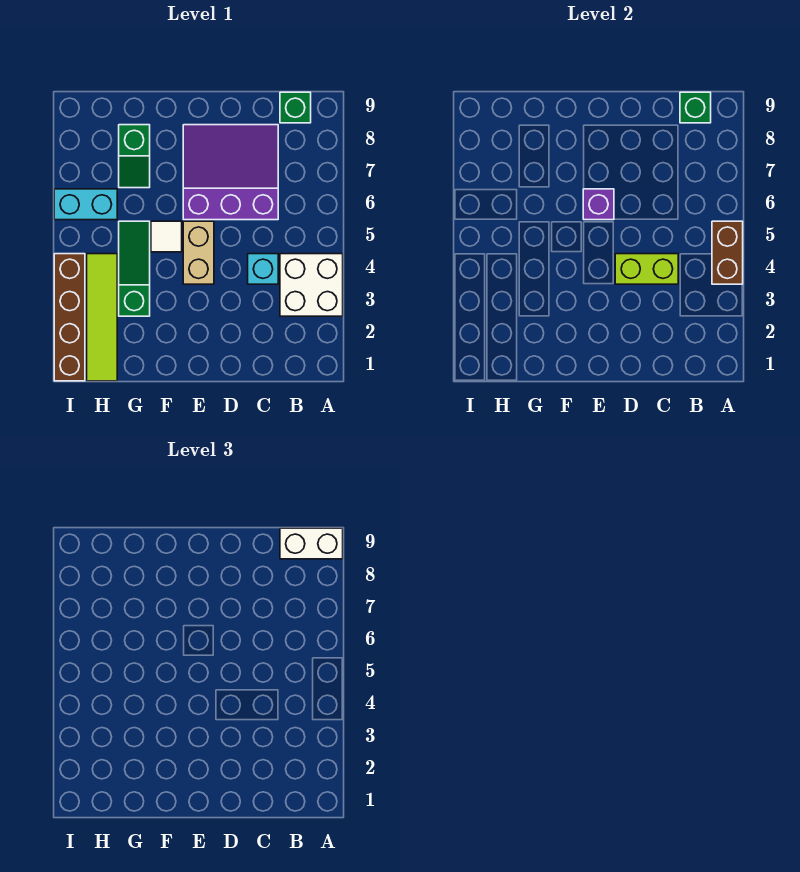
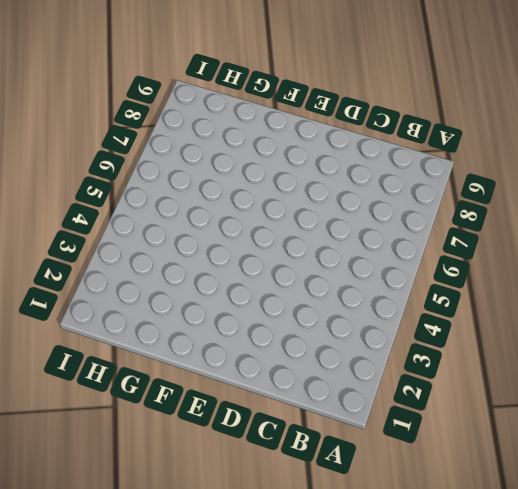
none -> white 2x2 brick [280,254,343,316]
none -> green 1x1 brick [280,92,311,123]
none -> cyan 1x1 brick [248,254,278,284]

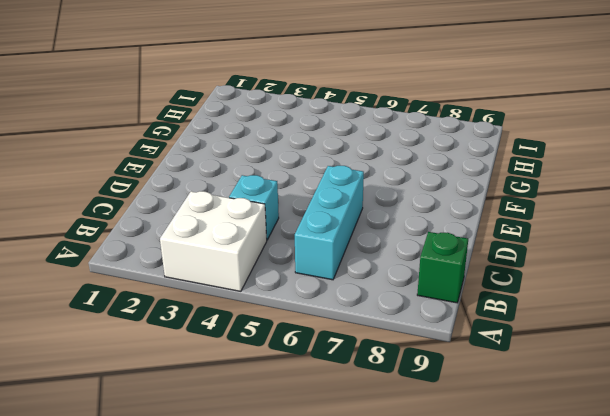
cyan 1x3 brick [295,166,364,280] -> purple 3x3 slope [183,125,278,220]
none -> tan 1x2 brick [183,221,214,284]
none -> white 1x1 tile [151,221,182,252]
none -> green 1x3 slope [119,221,150,316]

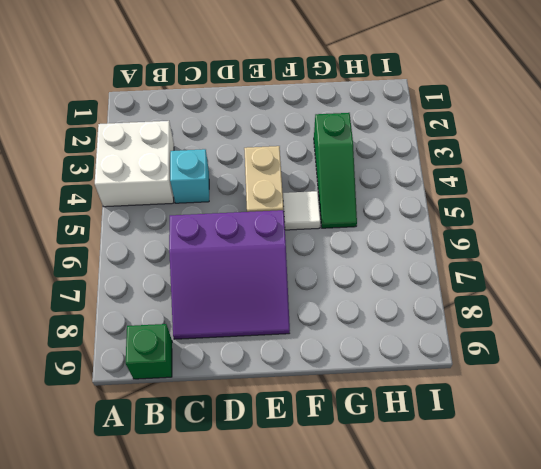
none -> green 1x2 slope [119,125,150,188]
none -> lime 1x4 tile [87,254,117,381]
none -> cyan 1x2 brick [54,189,117,220]

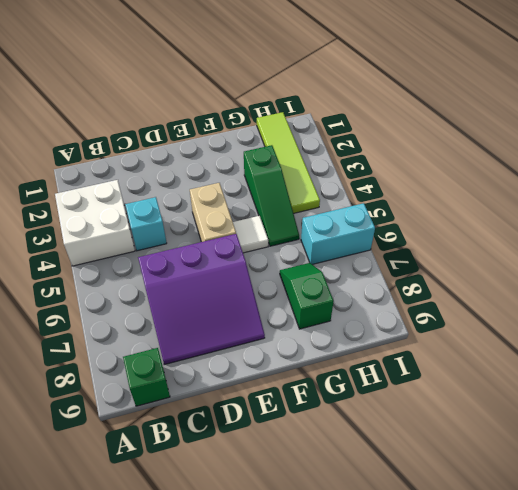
none -> brown 1x4 brick [54,254,85,381]
none -> brown 1x2 brick [712,221,743,284]
none -> green 1x1 brick [680,92,711,123]

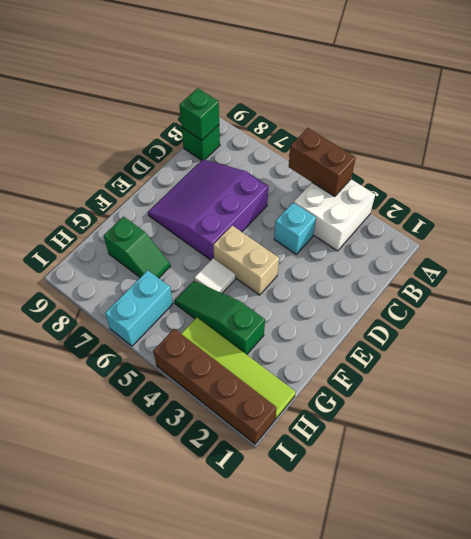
none -> lime 1x2 brick [615,254,678,284]
none -> purple 1x1 brick [583,189,614,220]
none -> white 1x2 brick [280,528,343,559]

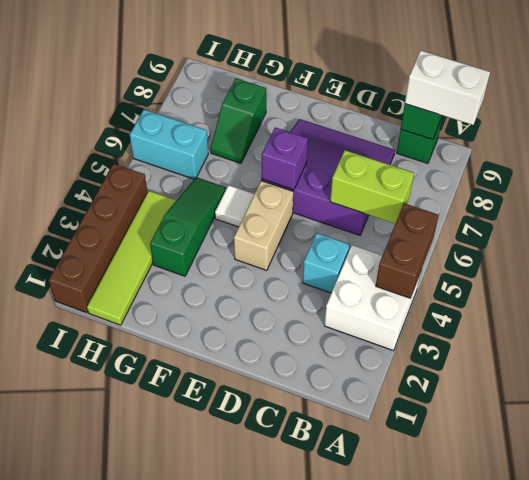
lime 1x2 brick [330,150,414,224] -> lime 1x2 brick moved to [615,254,678,284]

